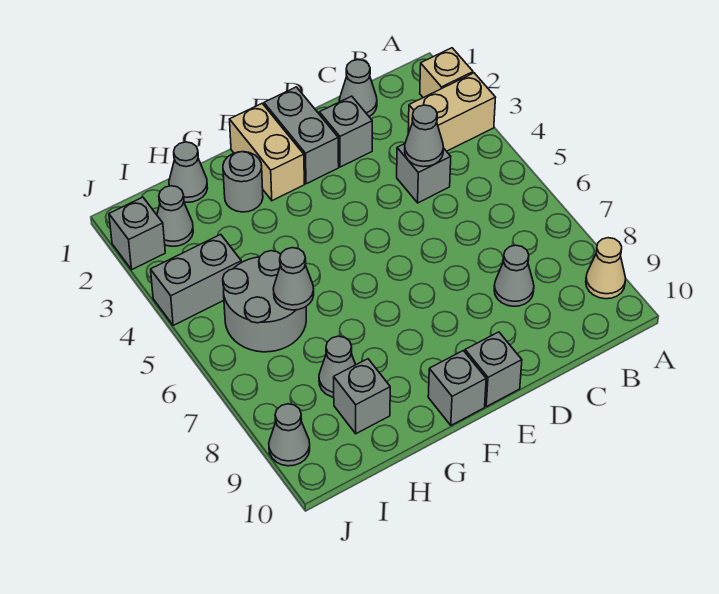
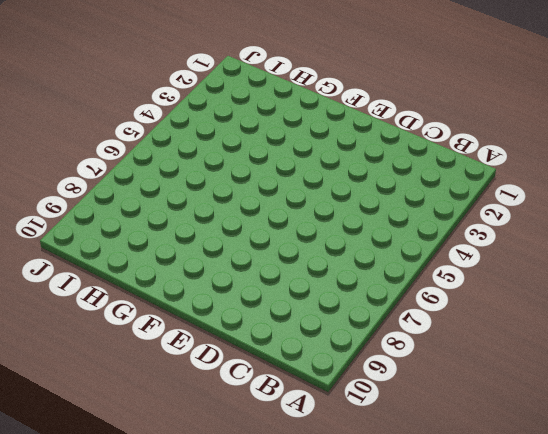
none -> tan 1x1 brick [420,48,473,98]
none -> tan 1x2 brick [408,73,496,151]
none -> tan 1x1 cone [586,238,626,299]

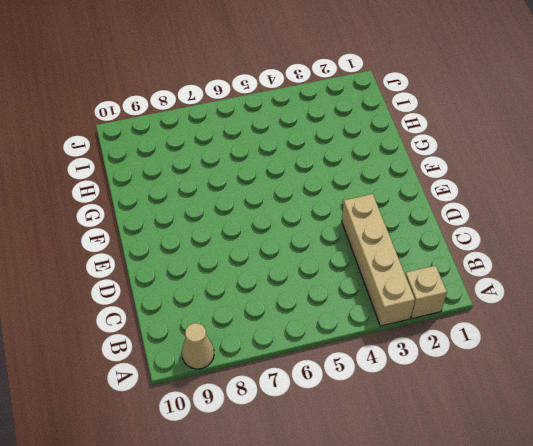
tan 1x4 brick [342,194,415,326] -> tan 1x2 brick [408,73,496,151]
none -> grey 1x1 cone [339,60,377,116]
none -> grey 1x1 brick [397,144,451,203]
none -> grey 1x1 cone [494,245,534,306]

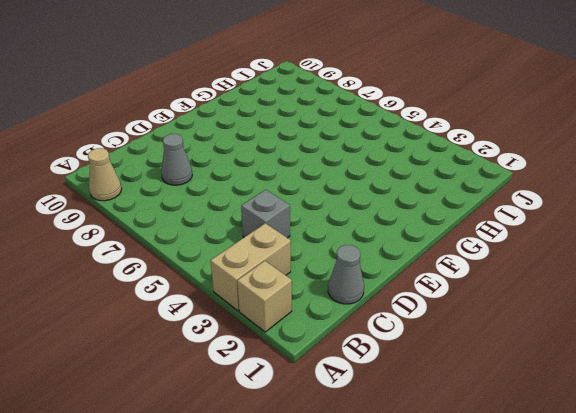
none -> grey 1x1 brick [319,96,372,167]
none -> grey 1x2 brick [264,87,339,184]
none -> grey 1x1 brick [465,332,522,407]

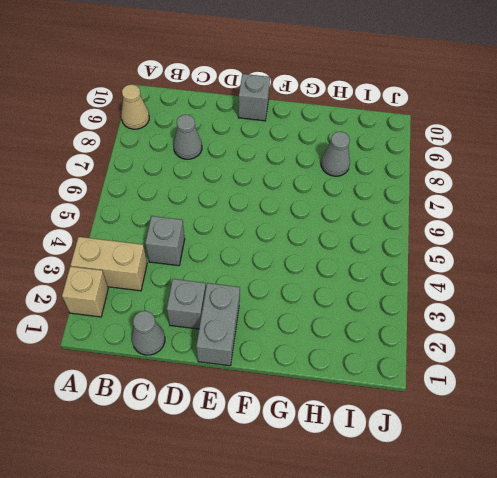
none -> tan 1x2 brick [230,104,305,201]
none -> grey 1x1 brick [428,351,486,425]
none -> grey 1x1 round brick [223,152,263,212]

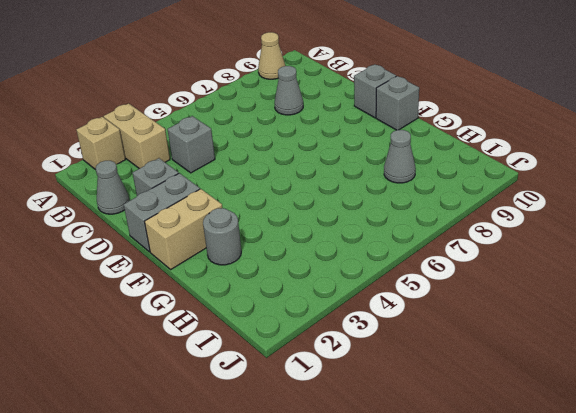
none -> grey 1x1 cone [169,142,208,202]
none -> grey 2x2 round brick [223,251,306,352]
none -> grey 1x1 brick [334,359,390,434]

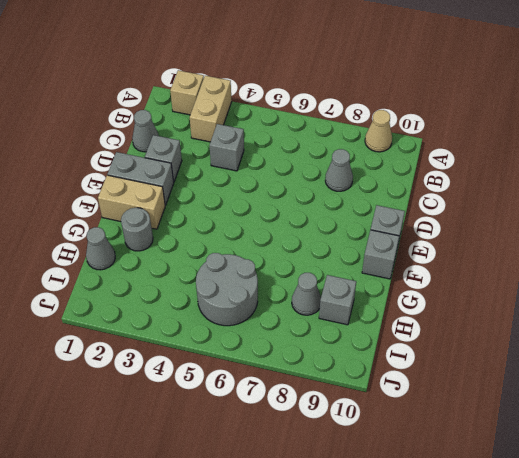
none -> grey 1x1 cone [157,186,193,246]
none -> grey 1x2 brick [151,234,241,325]
none -> grey 1x1 brick [109,197,165,269]

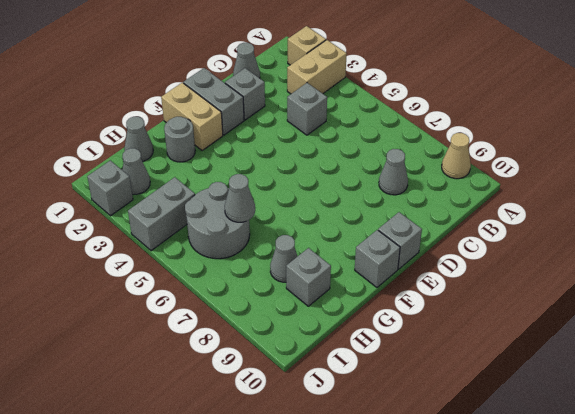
none -> grey 1x1 cone [269,404,310,466]
none -> grey 1x1 cone [405,105,444,167]

